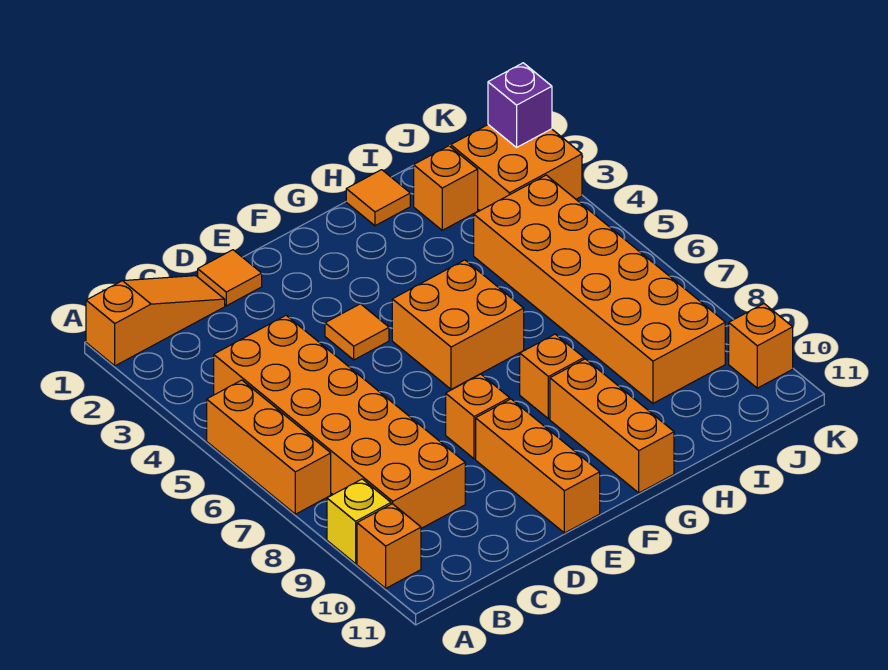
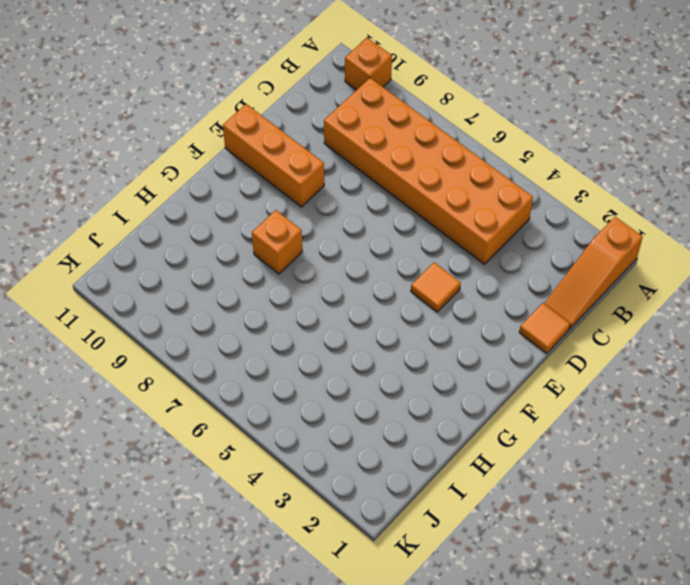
none -> orange 1x3 brick [207,380,331,514]
none -> yellow 1x1 brick [327,479,391,564]
none -> orange 1x1 brick [446,374,510,459]

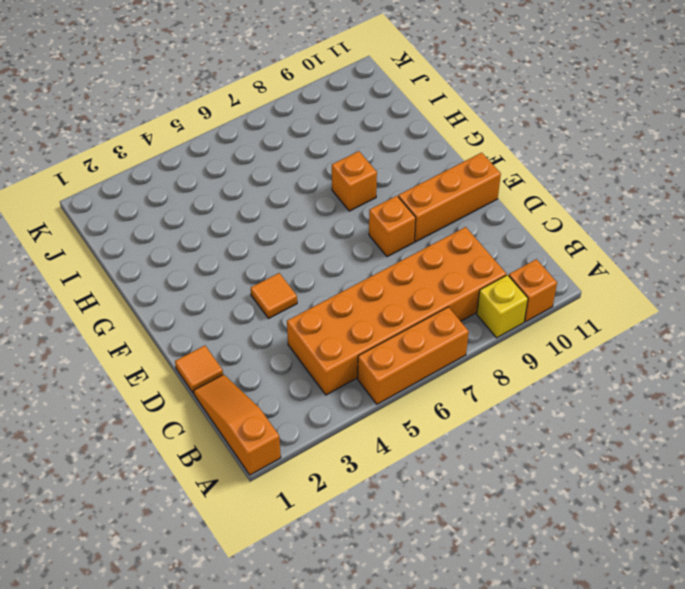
none -> orange 2x2 brick [392,260,524,389]
none -> orange 1x3 brick [550,359,674,493]
none -> orange 1x1 tile [346,170,410,226]

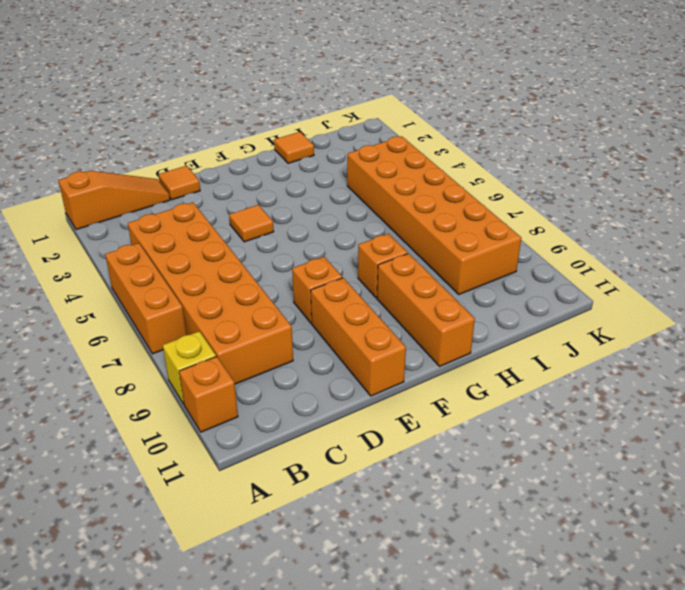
none -> orange 2x2 brick [392,260,524,389]
none -> orange 1x1 brick [414,146,478,230]
none -> orange 2x2 brick [451,125,582,211]

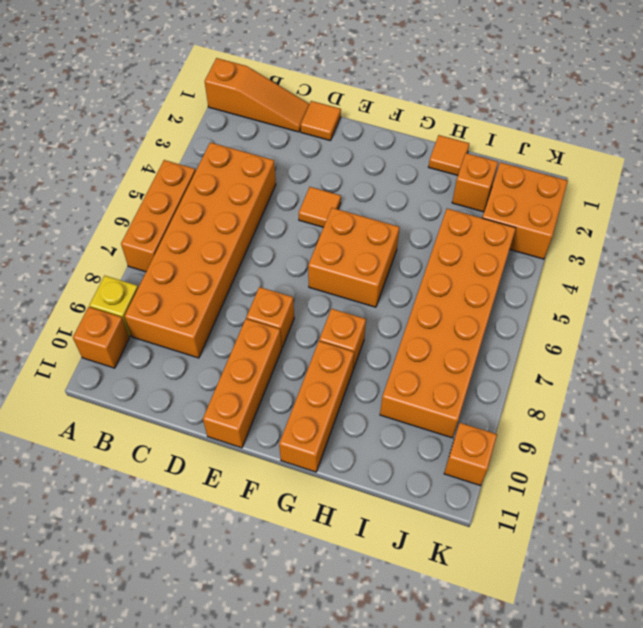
none -> purple 1x1 brick [488,63,552,147]

